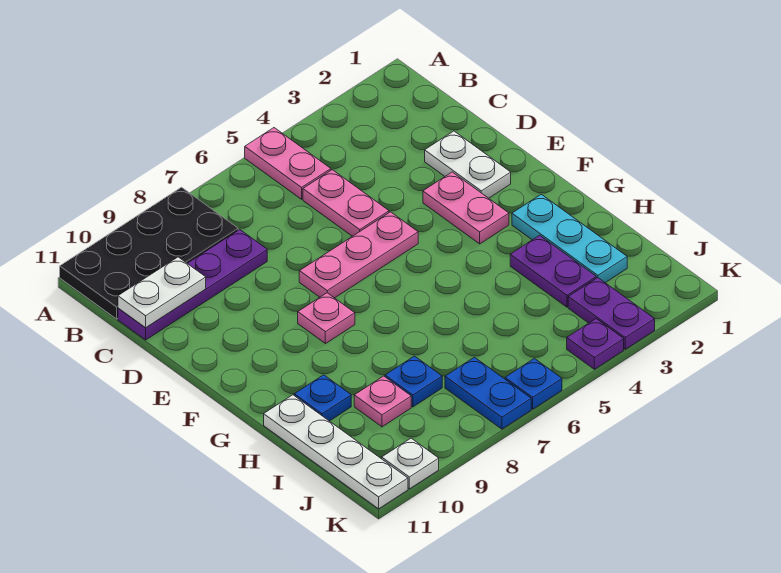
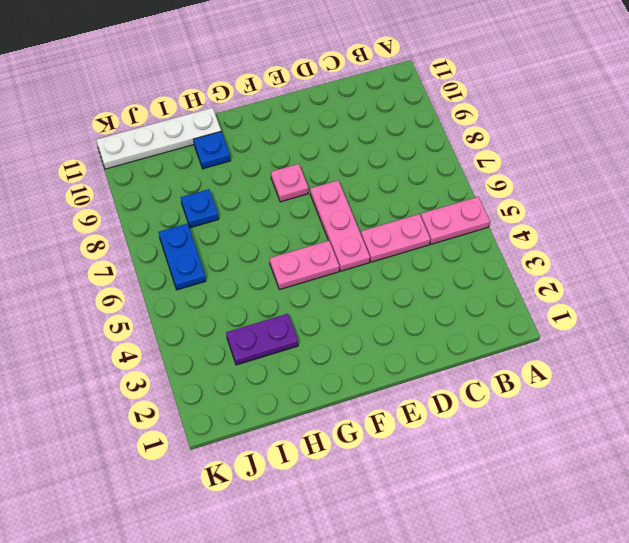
pink 1x2 plate [270,241,339,290] -> pink 1x2 plate moved to [423,172,509,244]
blue 1x2 plate [158,224,206,290] -> blue 1x2 plate turned to [445,357,531,429]
none -> black 2x4 plate [60,187,238,319]
none -> purple 1x4 plate [118,230,267,340]
none -> white 1x2 plate [425,131,511,198]

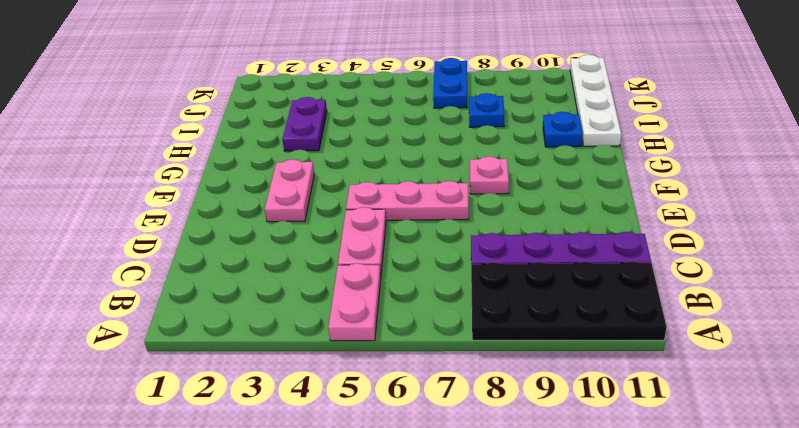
none -> white 1x2 plate [425,131,511,198]
none -> cyan 1x3 plate [512,194,627,283]
none -> pink 1x1 plate [354,376,411,427]

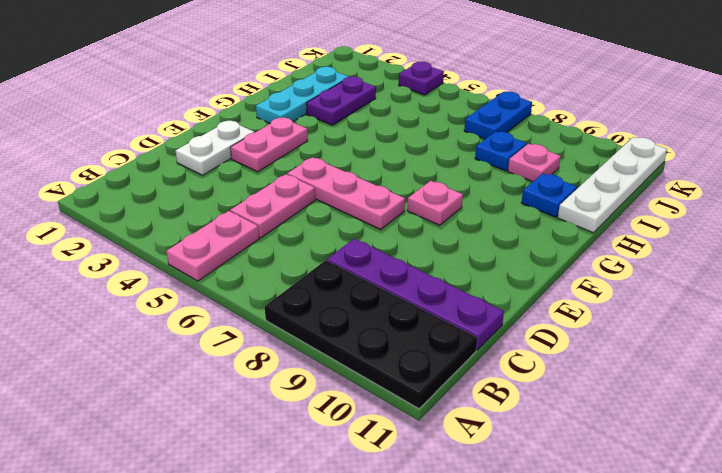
none -> purple 1x2 plate [568,278,655,349]
none -> blue 1x1 plate [505,358,562,409]
none -> white 1x1 plate [382,438,439,489]

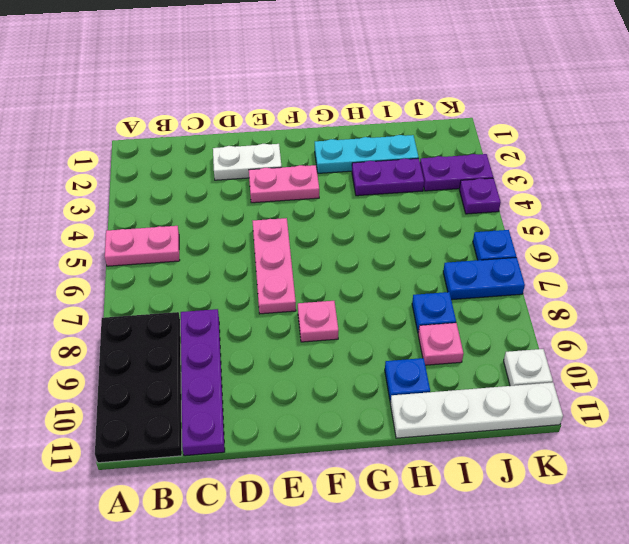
none -> pink 1x2 plate [303,170,389,236]
none -> white 1x2 plate [118,257,206,328]

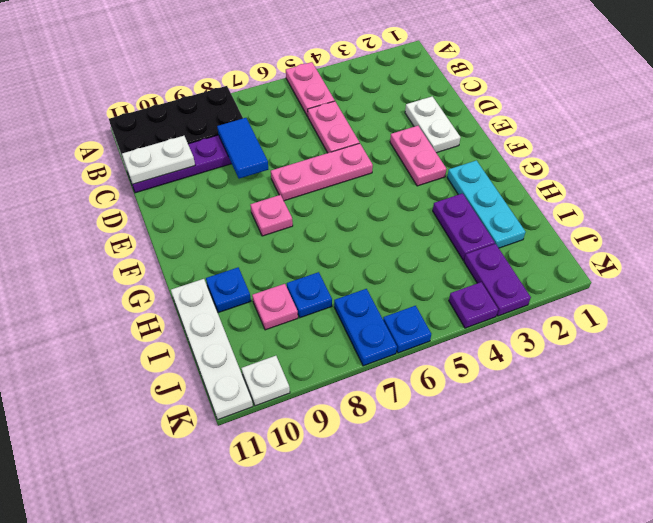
blue 1x2 tile [217,118,268,179] -> none

